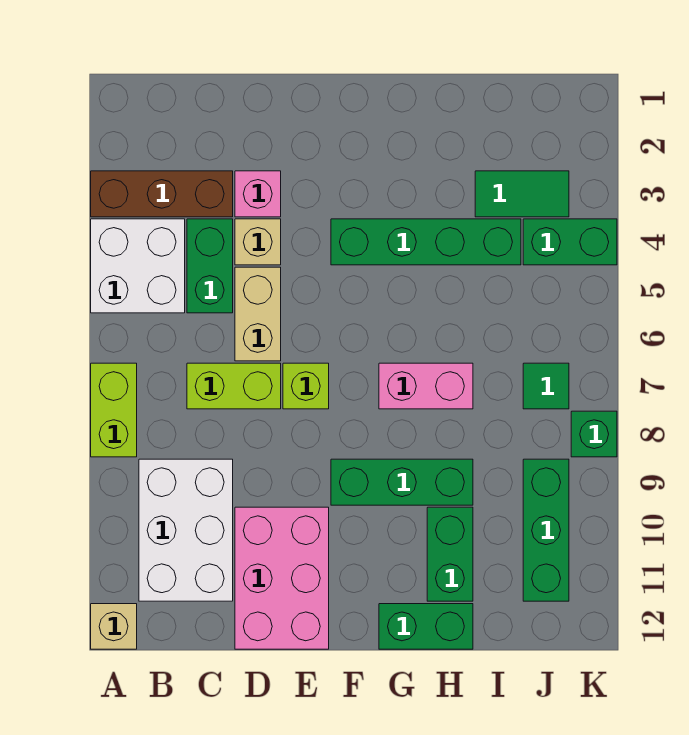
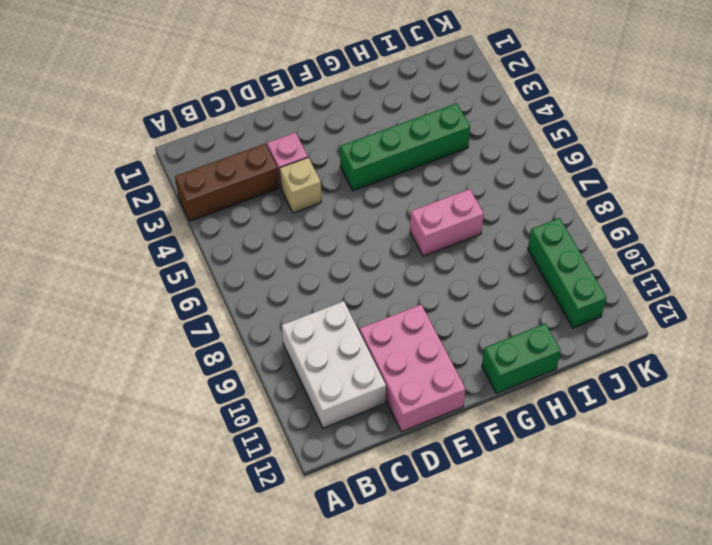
none -> white 2x2 brick [91,219,185,313]
none -> lime 1x2 brick [91,363,137,457]
none -> tan 1x1 brick [91,604,137,649]

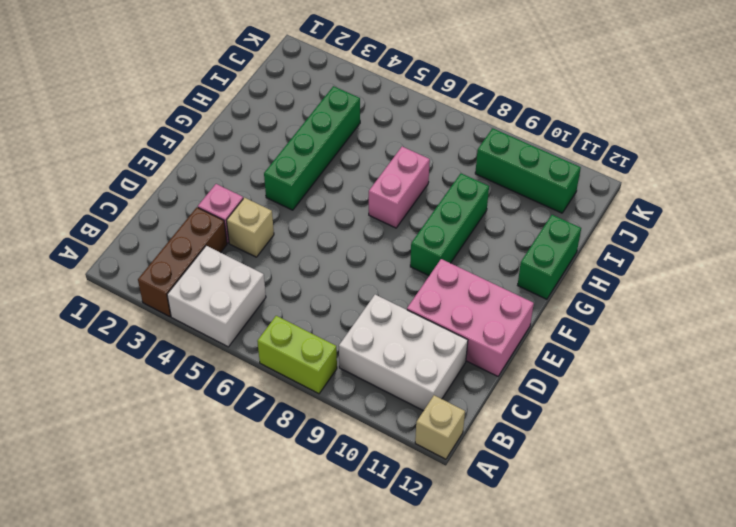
none -> green 1x2 brick [187,219,233,313]
none -> lime 1x2 brick [187,363,281,409]
none -> tan 1x2 brick [235,267,281,361]

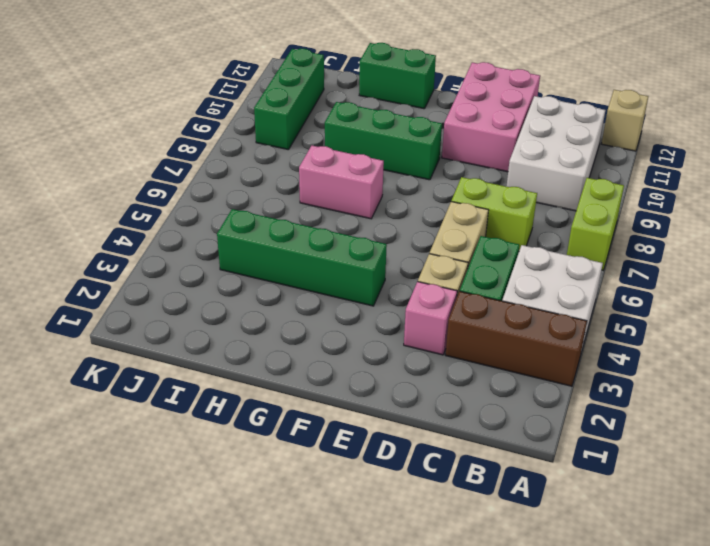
none -> lime 1x1 brick [283,363,329,409]
none -> green 1x2 brick [427,507,473,601]
none -> green 1x2 tile [475,171,569,217]

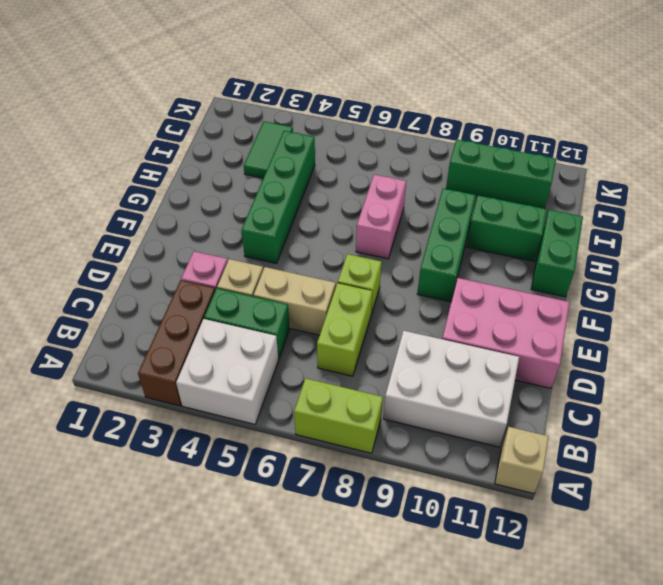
none -> green 1x2 brick [523,219,617,265]
none -> green 1x1 tile [523,363,569,409]
none -> green 1x1 brick [571,411,617,457]

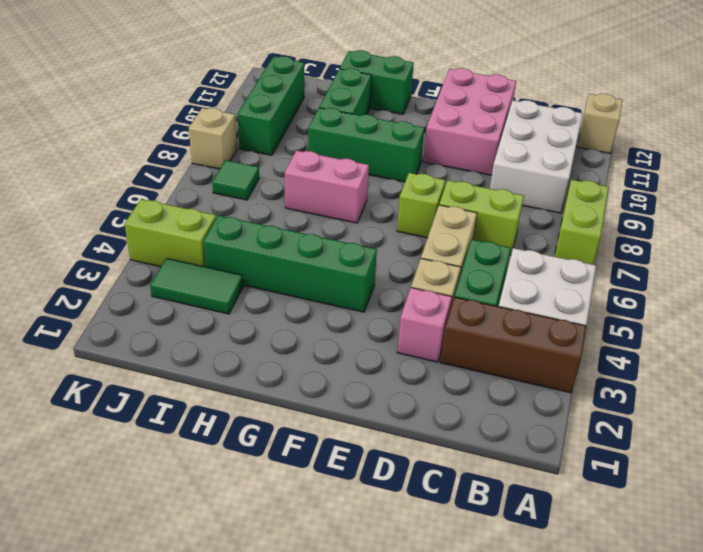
lime 1x2 brick [124,199,216,267] -> green 1x2 brick [523,219,617,265]
tan 1x1 brick [189,108,237,169] -> green 1x1 brick [571,411,617,457]

